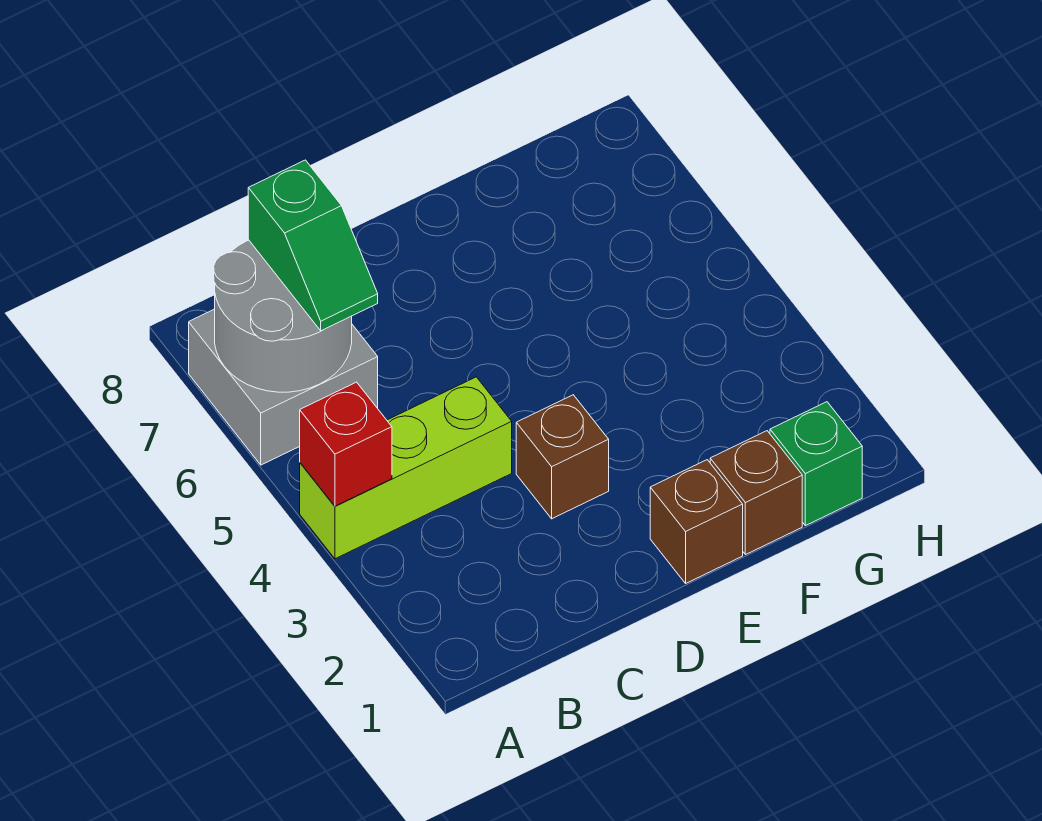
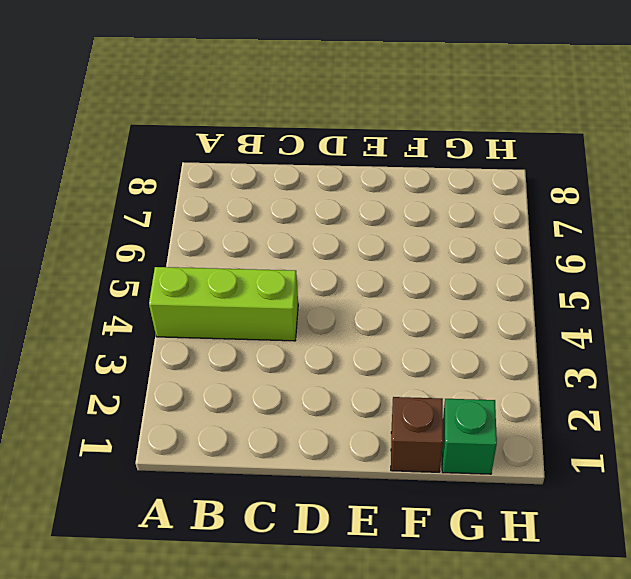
none -> grey 2x2 brick [189,309,378,465]
none -> brown 1x1 brick [516,395,609,519]

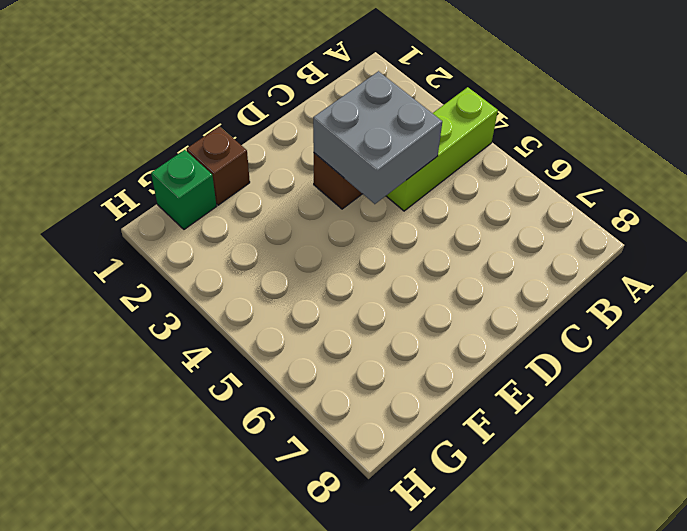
grey 2x2 brick [313,71,442,204] -> grey 2x2 brick moved to [189,309,378,465]
none -> brown 1x1 brick [650,460,743,583]
none -> red 1x1 brick [300,382,392,506]

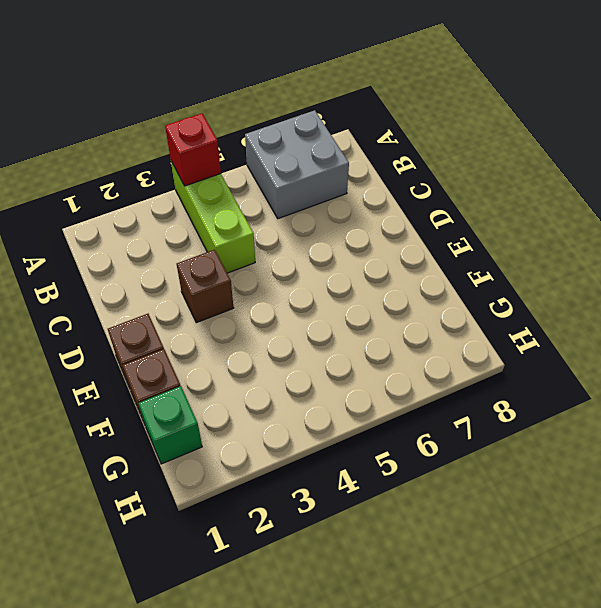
none -> grey 2x2 round brick [214,240,352,392]
none -> green 1x2 slope [248,160,378,331]

